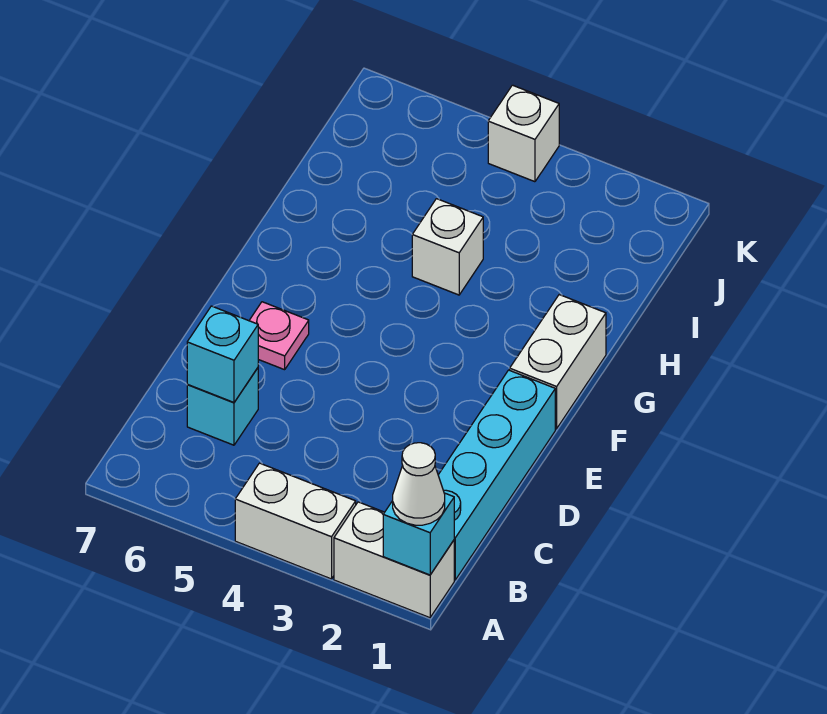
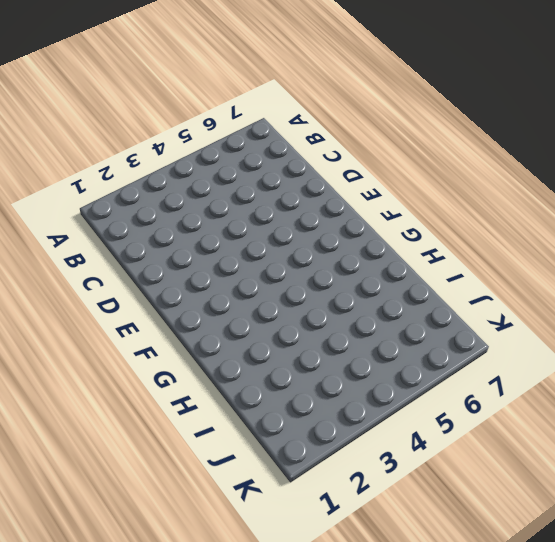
none -> white 1x2 brick [334,502,454,618]
none -> white 1x2 brick [235,463,356,579]

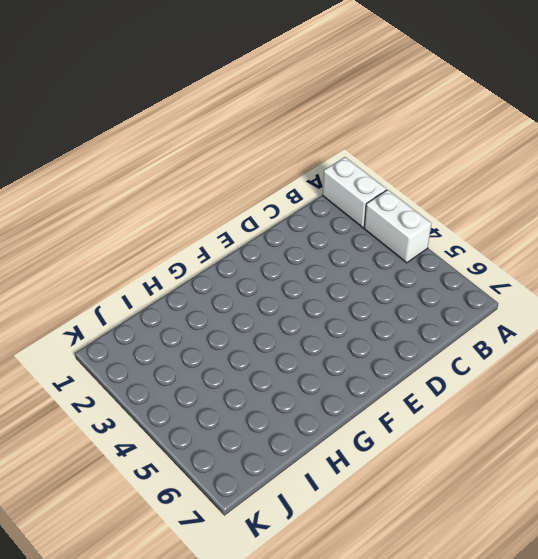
none -> cyan 1x4 brick [438,370,555,580]
none -> cyan 1x1 brick [187,368,258,445]

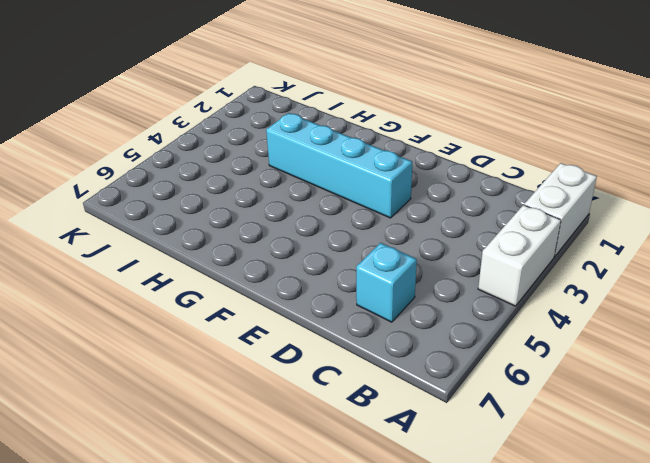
cyan 1x4 brick [266,113,412,218] -> cyan 1x4 brick moved to [438,370,555,580]
none -> pink 1x1 plate [249,302,309,370]
none -> white 1x2 brick [510,295,606,429]

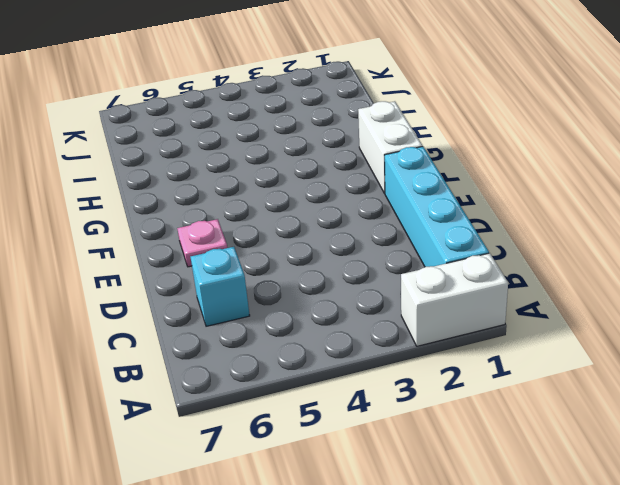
none -> white 1x2 brick [235,463,356,579]
none -> white 1x1 brick [412,199,483,295]

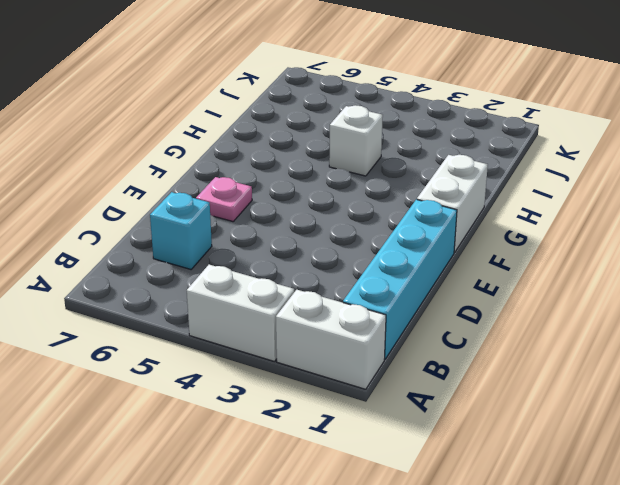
none -> white 1x1 brick [488,85,559,182]
none -> cyan 1x1 brick [383,493,454,575]

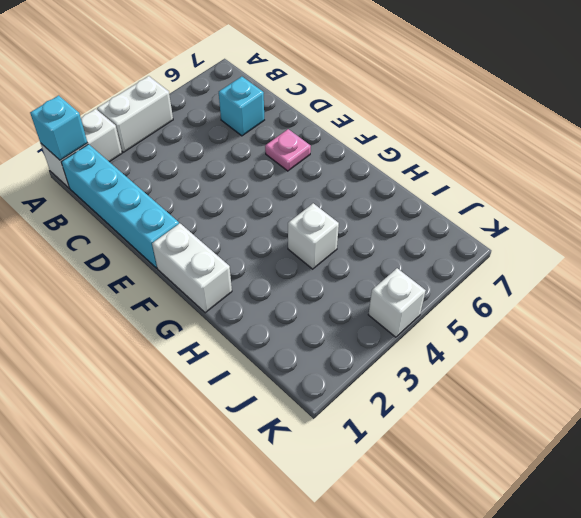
none -> cyan 1x1 brick [187,306,258,402]
none -> white 1x1 cone [393,443,445,525]

